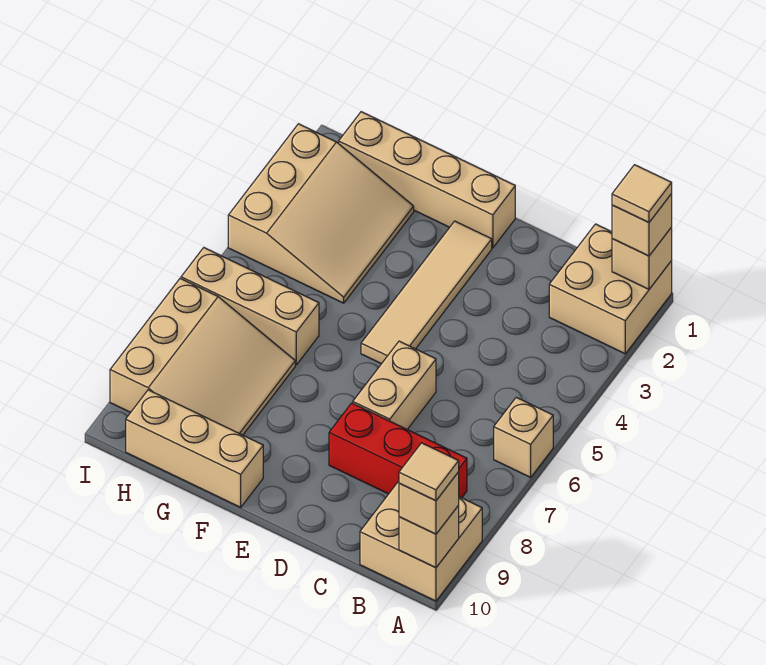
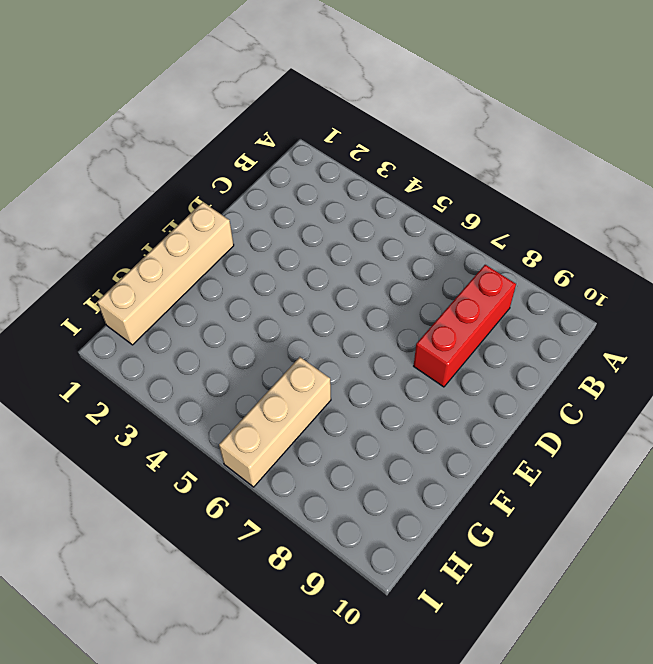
none -> tan 2x2 brick [549,224,672,354]
none -> tan 1x1 brick [494,397,553,477]
none -> tan 2x2 brick [360,481,482,601]

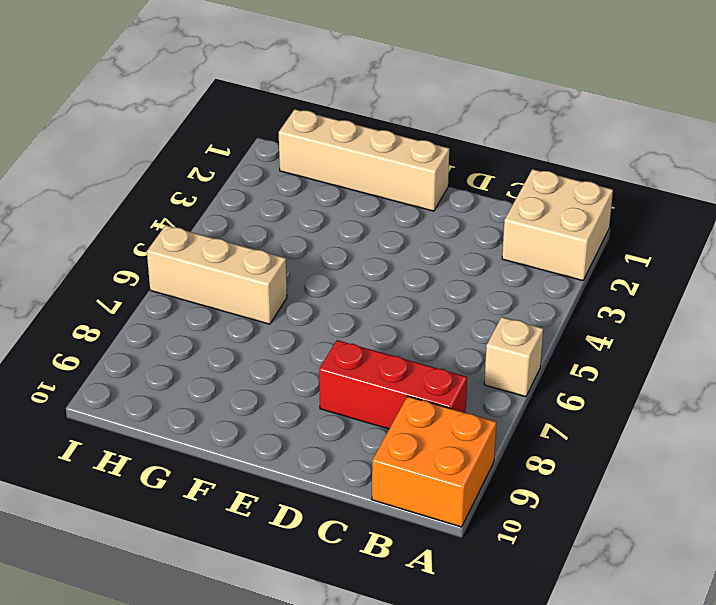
orange 2x2 brick [372,396,496,527] -> tan 2x2 brick [360,481,482,601]
none -> tan 1x2 brick [353,341,436,429]
none -> tan 1x4 tile [361,221,492,364]
none -> tan 1x3 brick [126,390,263,507]

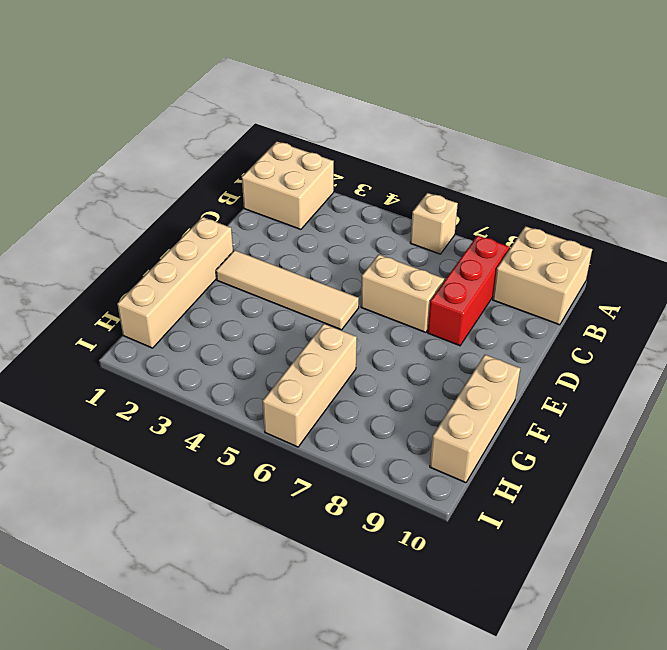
none -> tan 3x3 slope [228,124,414,303]
none -> tan 3x3 slope [110,279,295,435]
none -> tan 1x1 brick [612,227,672,289]

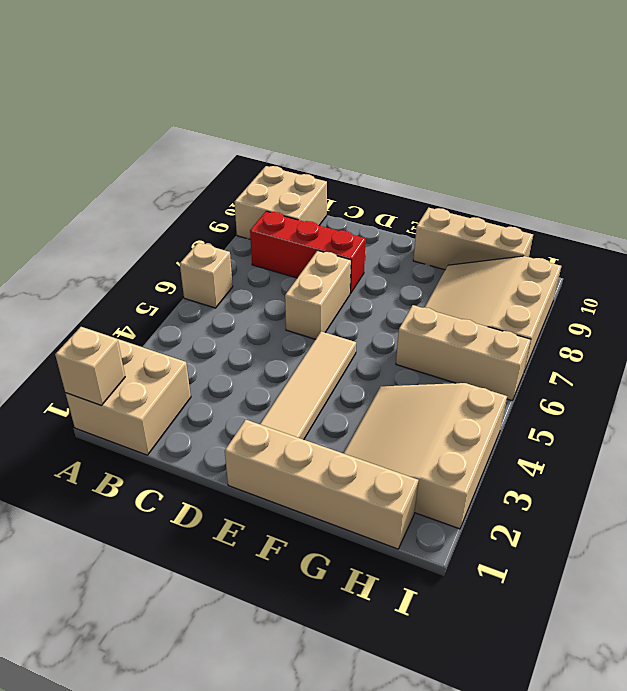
none -> tan 1x1 brick [399,506,459,568]
none -> tan 1x1 brick [612,194,672,256]
none -> tan 1x1 brick [399,472,459,534]

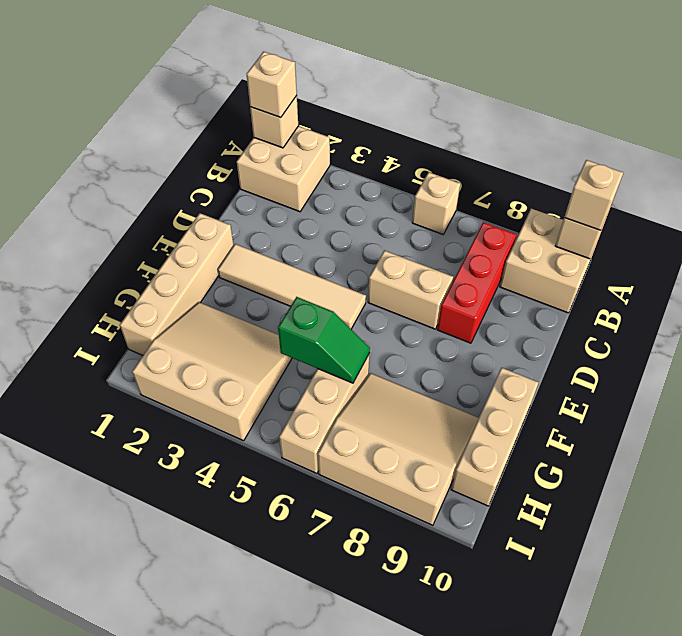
green 1x2 slope [278,297,370,383] -> none
none -> tan 1x1 tile [612,165,672,222]
none -> tan 1x1 tile [399,443,459,501]

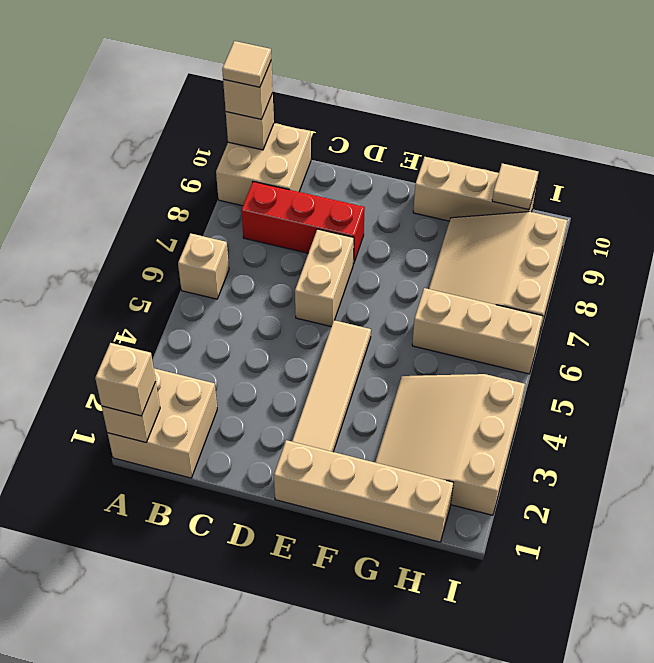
tan 1x1 tile [492,164,538,210] -> tan 1x1 tile moved to [612,165,672,222]

